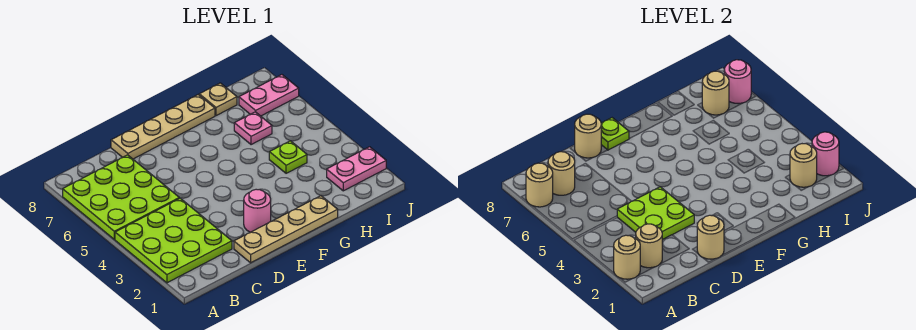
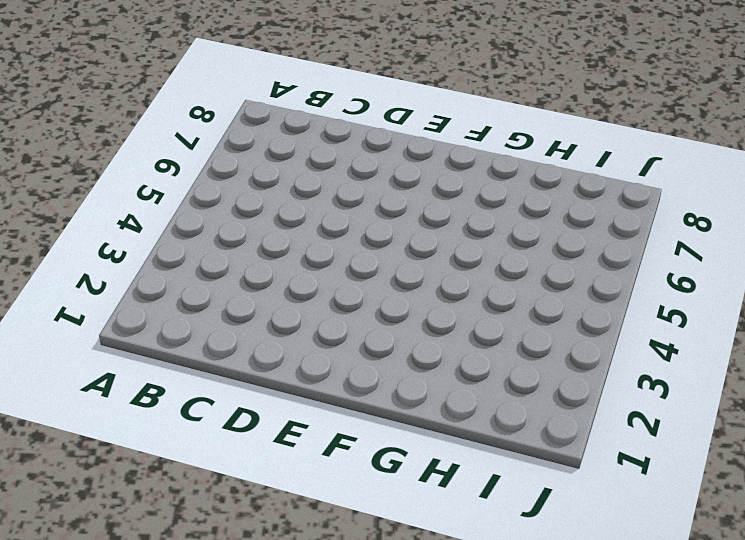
none -> lime 3x3 plate [115,198,232,283]
none -> lime 3x3 plate [63,155,179,239]
none -> tan 1x4 plate [234,196,338,263]

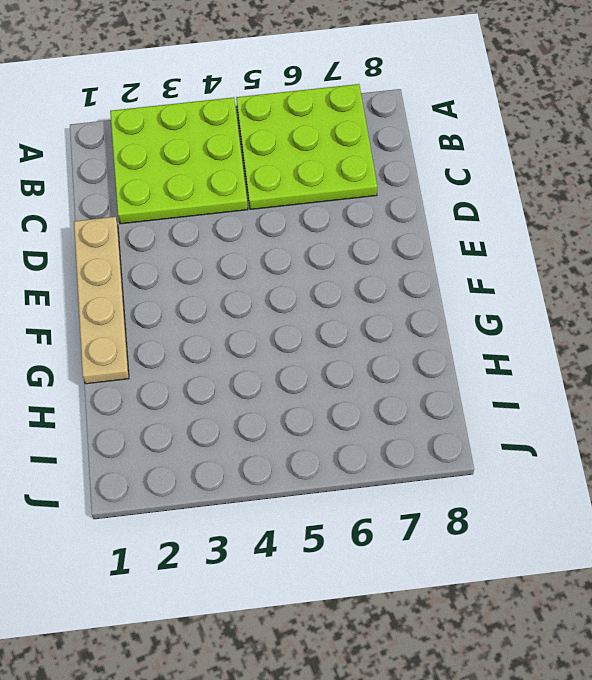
none -> tan 1x4 plate [111,95,215,159]
none -> pink 1x1 round brick [244,189,271,232]
none -> lime 1x1 plate [269,141,307,173]

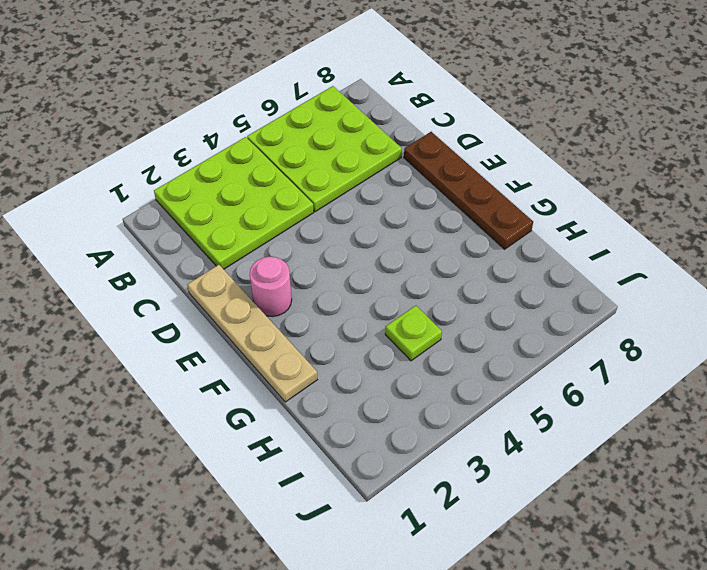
brown 1x4 plate [404,132,533,249] -> tan 1x4 plate [111,95,215,159]
none -> pink 1x1 plate [234,112,272,145]
none -> tan 1x1 plate [199,83,237,116]
none -> pink 1x2 plate [327,147,386,191]

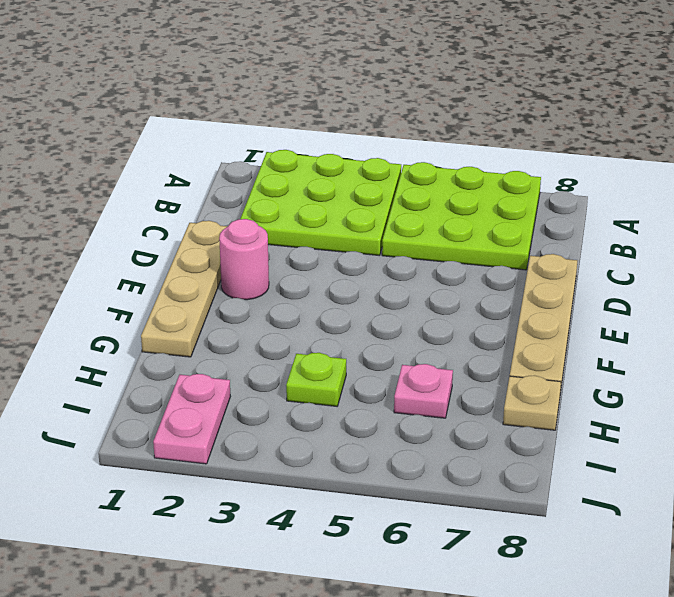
none -> pink 1x2 plate [239,75,299,116]
none -> tan 1x1 round brick [614,235,640,279]
none -> tan 1x1 round brick [526,163,553,207]

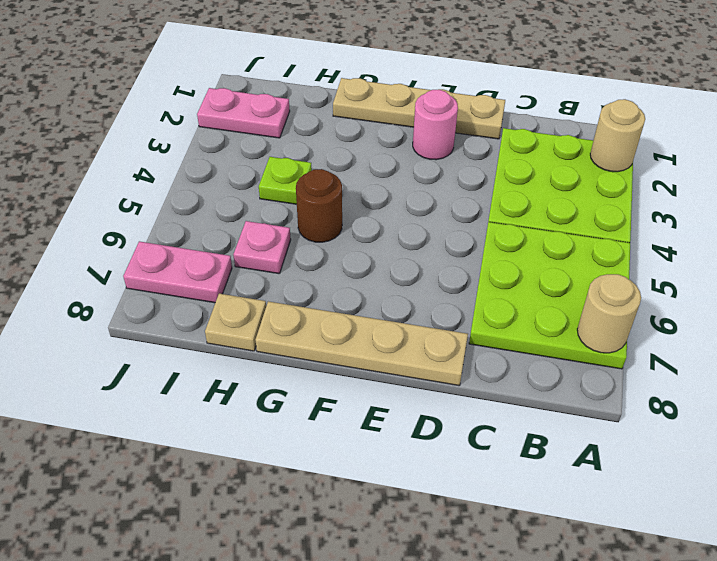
brown 1x1 round brick [296,169,342,242] -> none
none -> tan 1x1 round brick [636,224,662,268]
none -> tan 1x1 round brick [548,152,575,195]
none -> lime 2x2 plate [617,187,694,240]

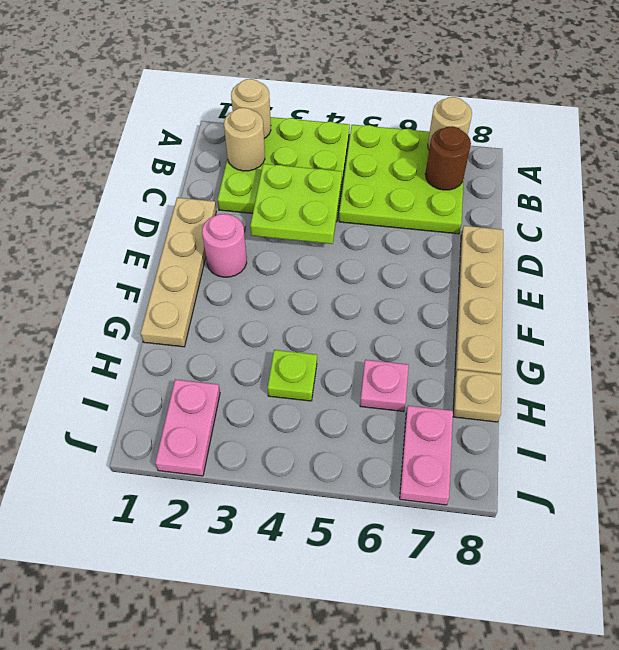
brown 1x1 round brick [425,126,471,190] -> tan 1x1 round brick [548,152,575,195]
none -> tan 1x1 round brick [697,215,724,259]
none -> tan 1x1 round brick [575,114,601,158]
none -> lime 1x1 plate [601,118,629,150]

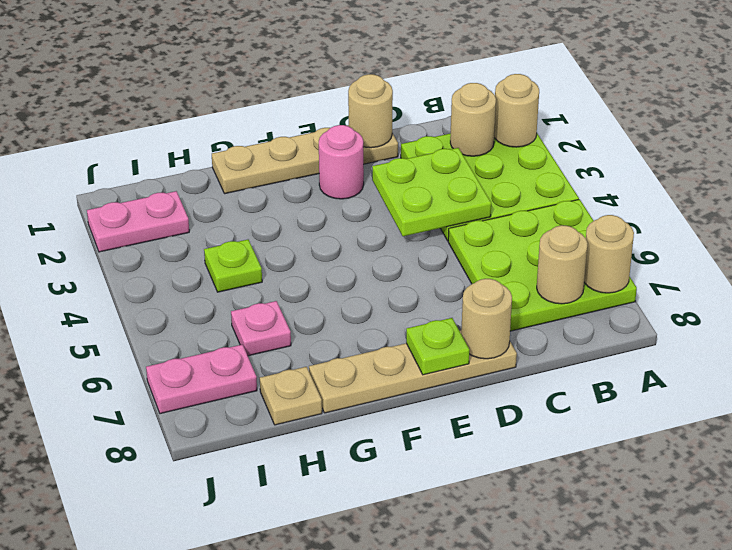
none -> tan 1x1 round brick [790,144,817,187]
none -> tan 1x1 round brick [702,71,729,115]
none -> pink 1x1 round brick [812,132,839,176]

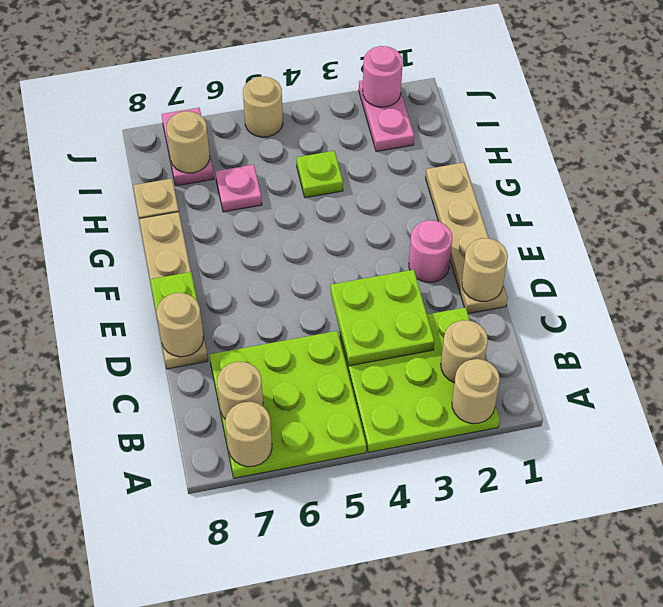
tan 1x1 round brick [243,77,283,137] -> tan 1x1 round brick moved to [790,144,817,187]
none -> pink 1x1 round brick [724,60,751,104]

